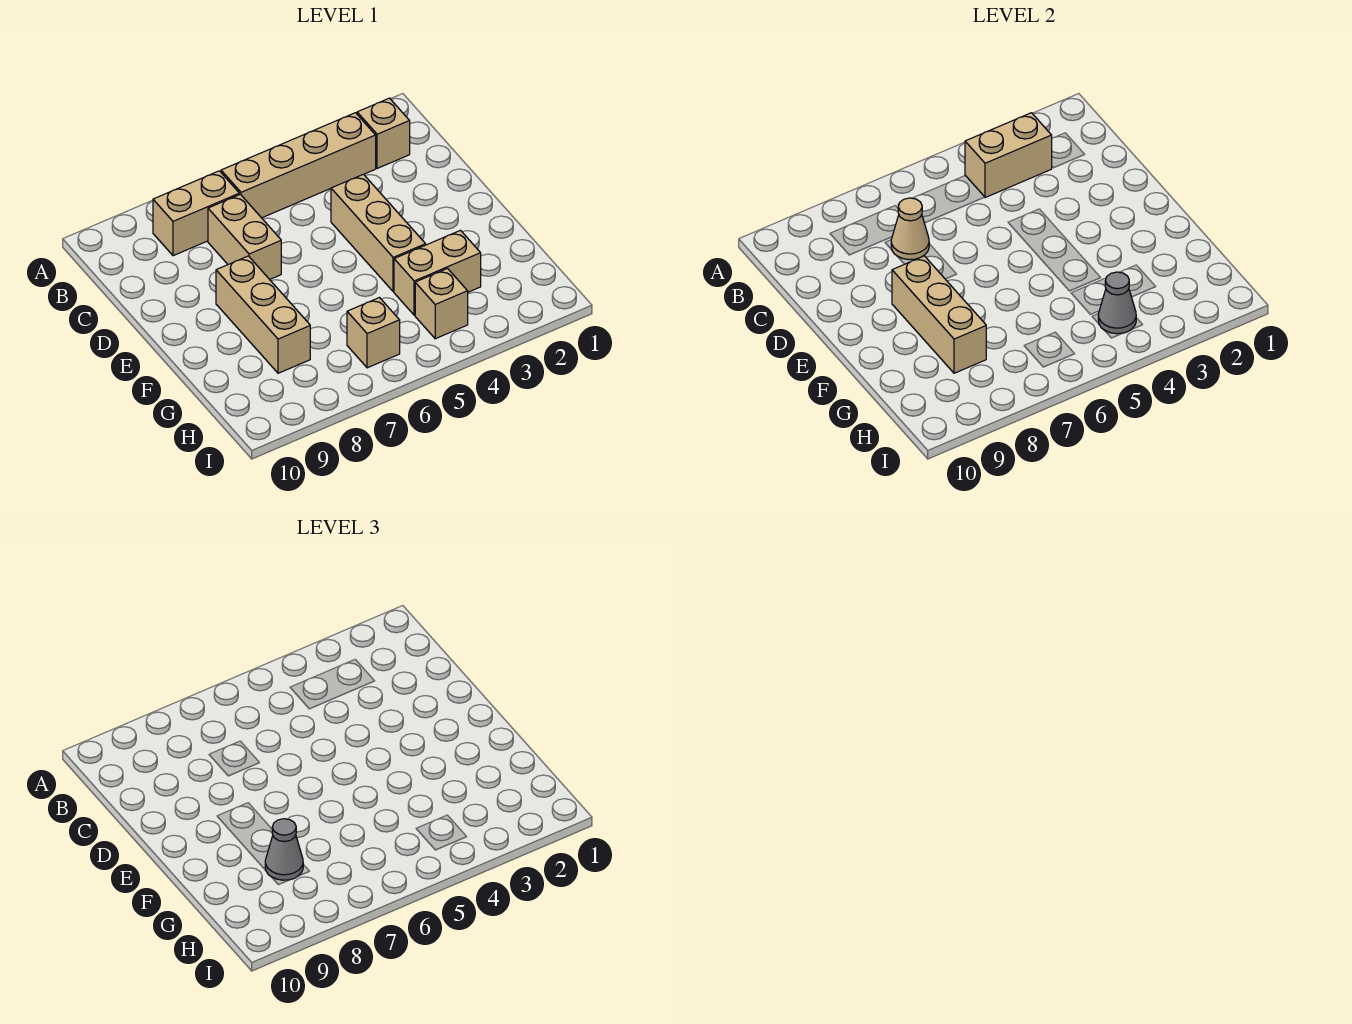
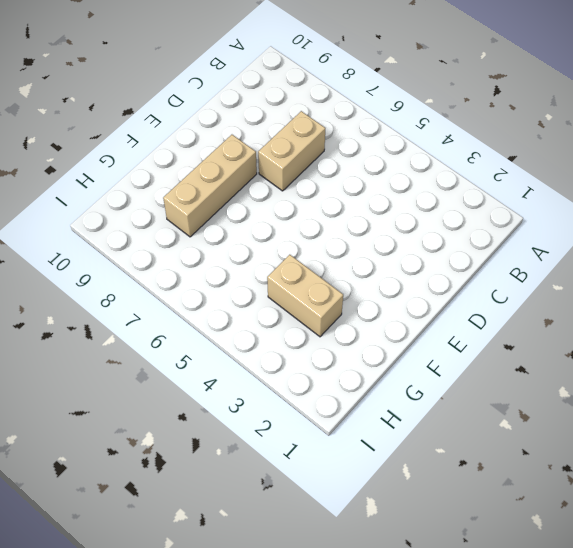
none -> tan 1x1 brick [357,98,410,168]
none -> tan 1x4 brick [221,113,376,218]
none -> tan 1x2 brick [153,171,239,256]

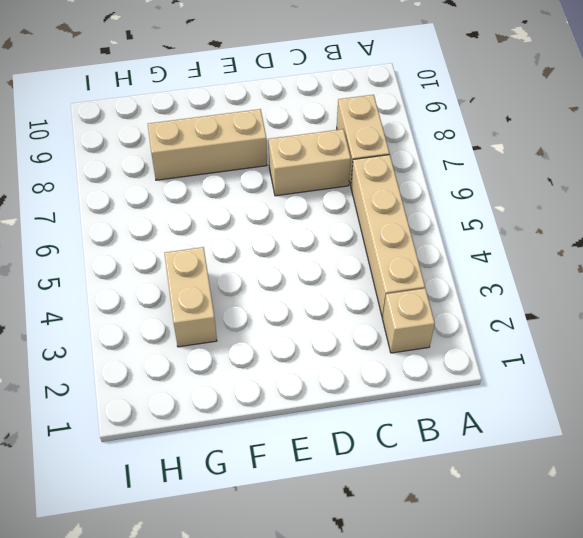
none -> tan 1x3 brick [331,174,426,292]
none -> tan 1x1 brick [415,269,468,339]
none -> tan 1x1 brick [347,298,400,368]

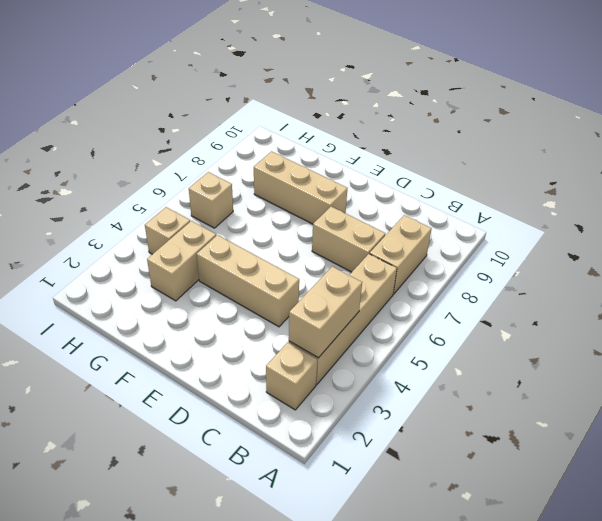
none -> tan 1x1 cone [891,198,929,260]
none -> tan 1x3 brick [892,256,986,373]
none -> grey 1x1 cone [1098,272,1136,334]

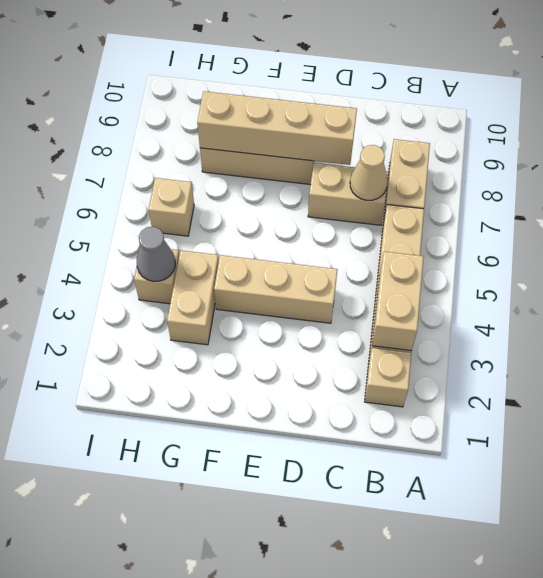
tan 1x4 brick [197,91,357,165] -> tan 1x3 brick [892,256,986,373]
none -> grey 1x1 cone [265,819,303,880]

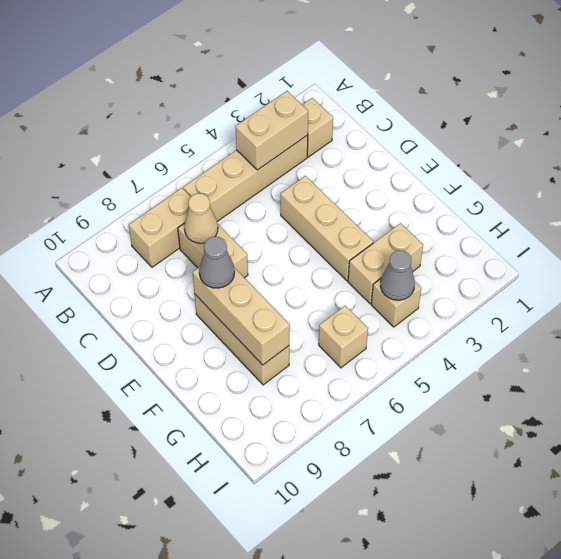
grey 1x1 cone [199,237,235,288] -> grey 1x1 cone moved to [265,819,303,880]

